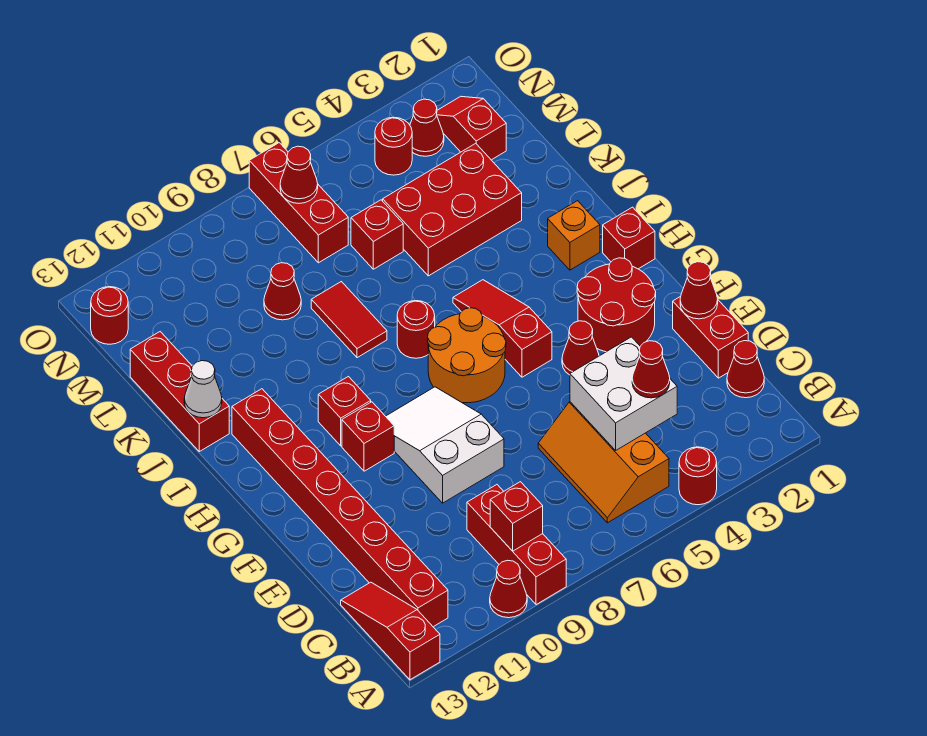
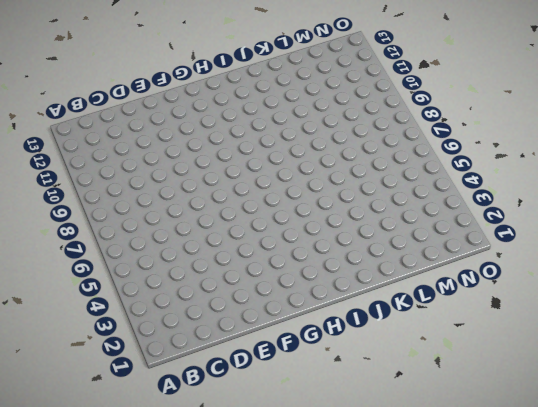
none -> red 1x1 round brick [679,447,717,505]
none -> red 1x3 brick [467,485,566,605]
none -> red 1x1 cone [490,560,527,618]
none -> red 1x3 slope [341,582,440,680]

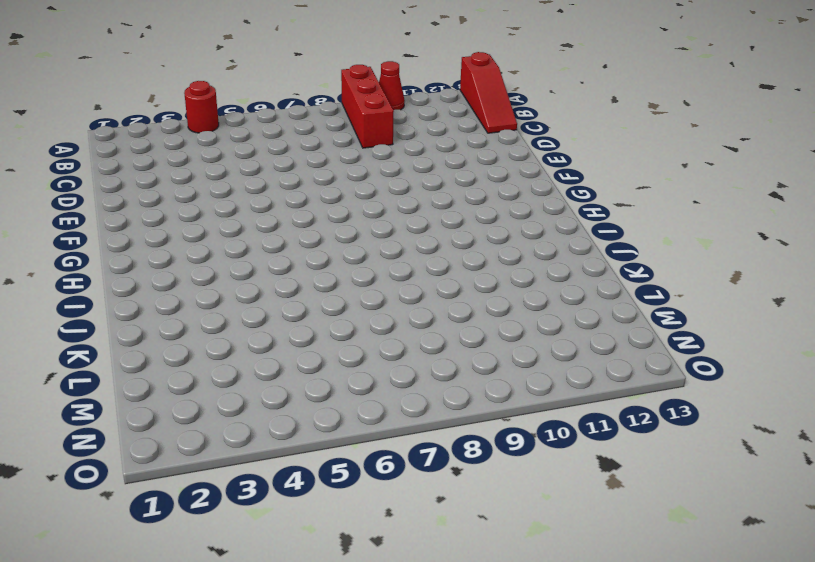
none -> orange 2x3 slope [538,402,669,523]
none -> red 1x8 brick [232,389,448,627]
none -> red 1x1 cone [727,341,764,398]
none -> red 1x2 brick [673,296,748,378]

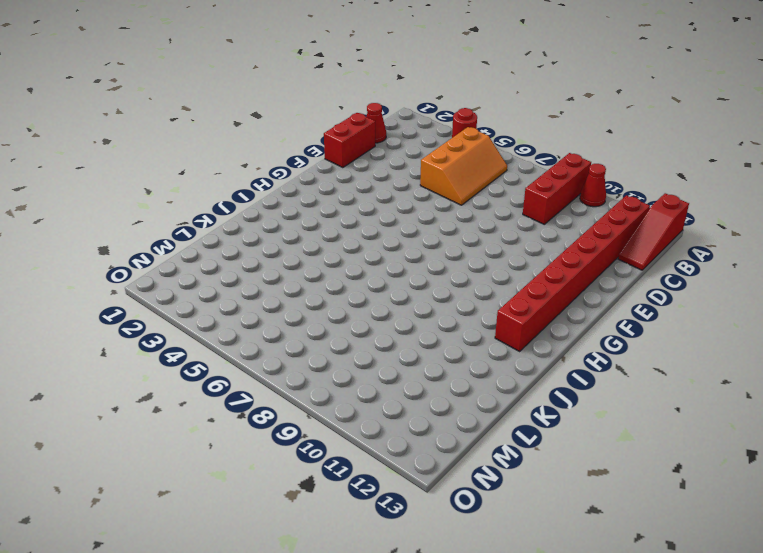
none -> white 2x3 slope [386,387,504,503]
none -> red 2x2 round brick [577,258,656,352]
none -> red 1x1 cone [562,321,599,375]
none -> red 1x3 slope [453,280,552,377]

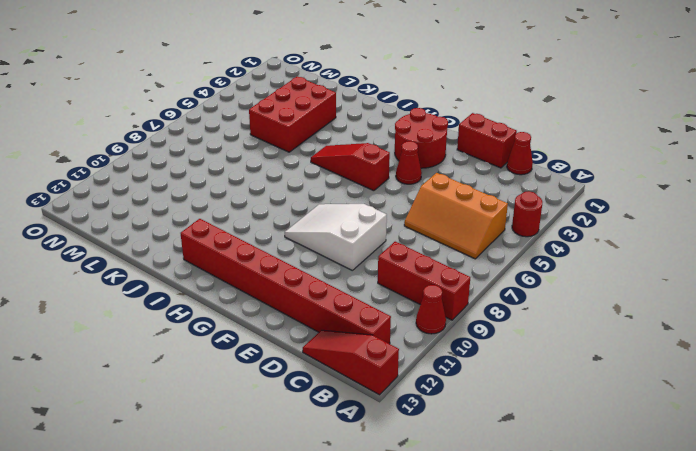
none -> orange 2x2 round brick [428,308,506,403]
none -> red 1x1 brick [342,402,394,471]
none -> red 1x1 brick [603,207,655,269]
none -> red 1x1 brick [318,377,371,446]

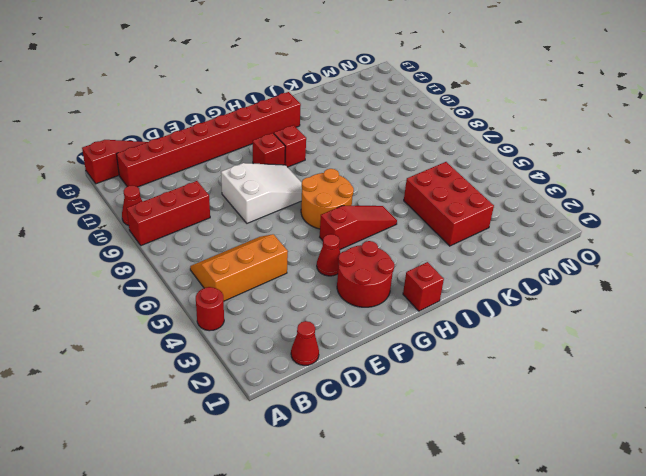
none -> red 1x2 brick [673,296,748,378]
none -> orange 1x1 brick [548,201,600,270]
none -> red 1x1 round brick [397,301,435,358]
none -> red 1x2 tile [311,282,387,358]

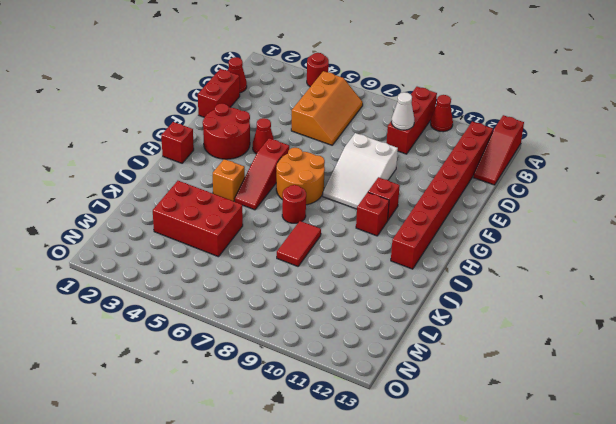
white 1x1 cone [392,92,414,130] -> white 1x1 cone moved to [184,361,222,418]
orange 1x1 brick [213,159,245,201] -> orange 1x1 brick moved to [548,201,600,270]
none -> red 1x3 brick [130,332,229,451]
none -> red 1x1 brick [351,200,403,269]
none -> red 1x1 cone [264,263,301,320]
none -> red 1x2 slope [437,96,506,160]

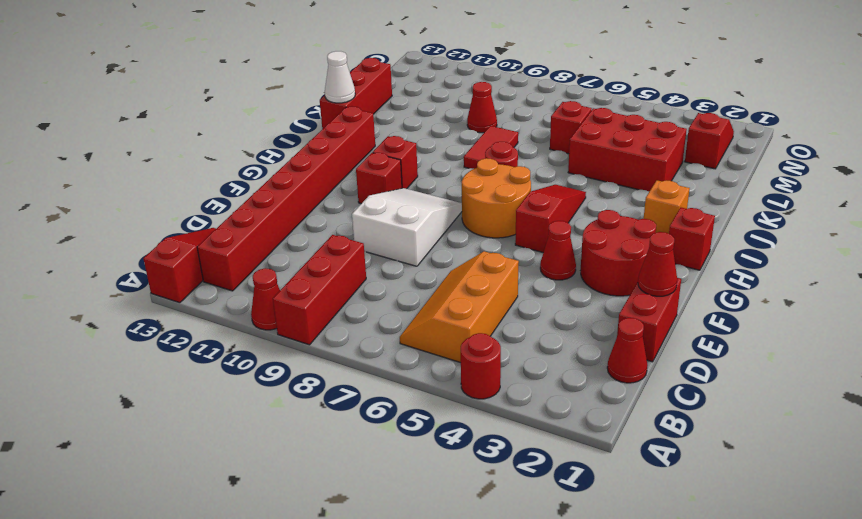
none -> red 1x3 brick [249,143,348,263]
none -> red 1x1 cone [410,99,444,156]
none -> red 1x1 round brick [375,117,412,175]
none -> red 1x1 round brick [91,287,128,344]

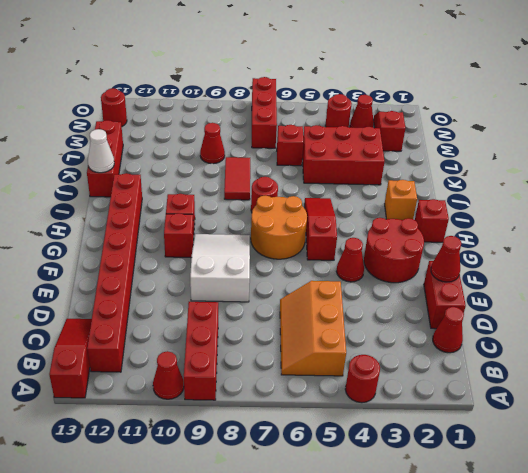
none -> red 1x1 brick [490,482,543,551]
none -> white 2x2 brick [570,337,677,450]
none -> red 1x1 cone [280,146,318,203]
none -> red 1x1 cone [632,341,670,398]

